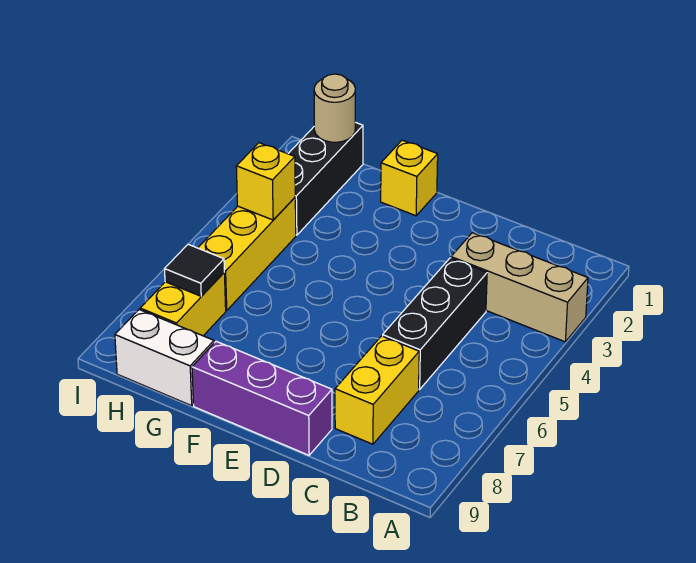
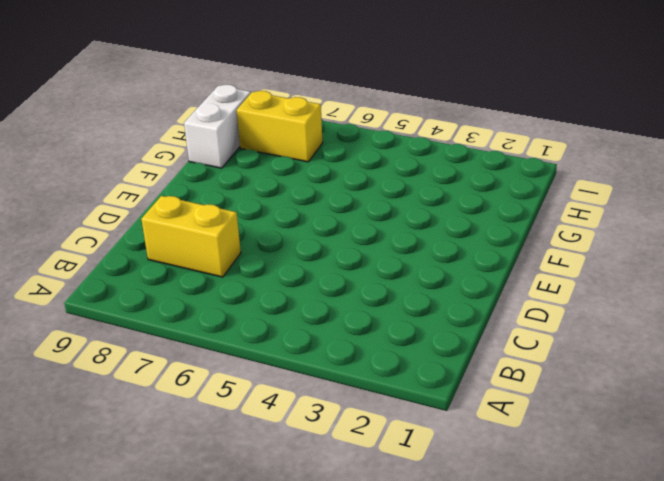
none -> tan 1x3 brick [451,233,588,342]
none -> black 1x3 brick [383,258,487,390]
none -> purple 1x3 brick [192,341,332,455]

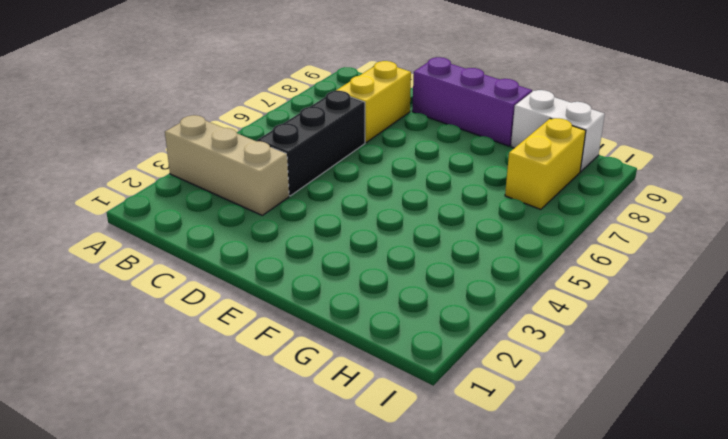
none -> yellow 1x1 brick [381,140,438,216]
none -> black 1x3 brick [288,122,363,235]
none -> yellow 1x3 brick [198,198,296,310]

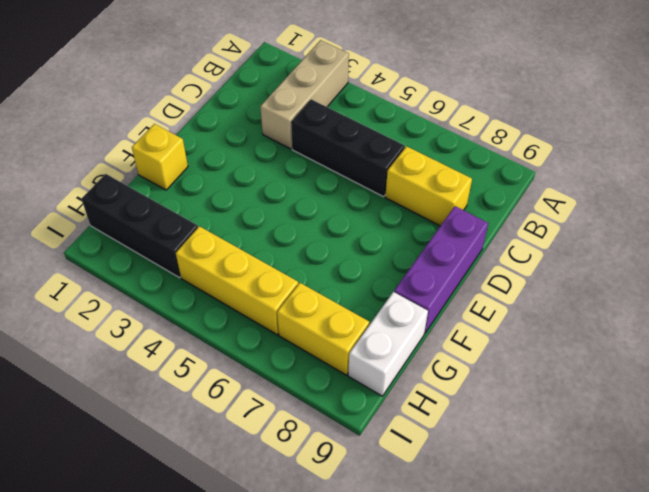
none -> tan 1x1 round brick [314,74,355,142]
none -> yellow 1x1 brick [236,143,295,220]
none -> black 1x1 tile [165,244,224,296]

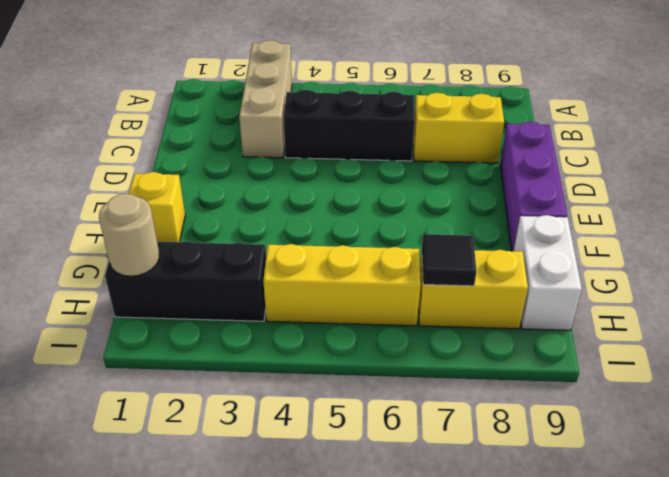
none -> yellow 1x1 brick [236,143,295,220]

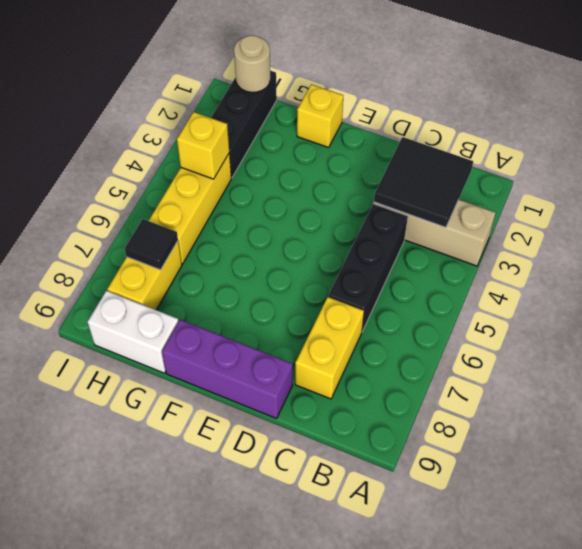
black 2x2 tile [374,137,473,228] -> none

